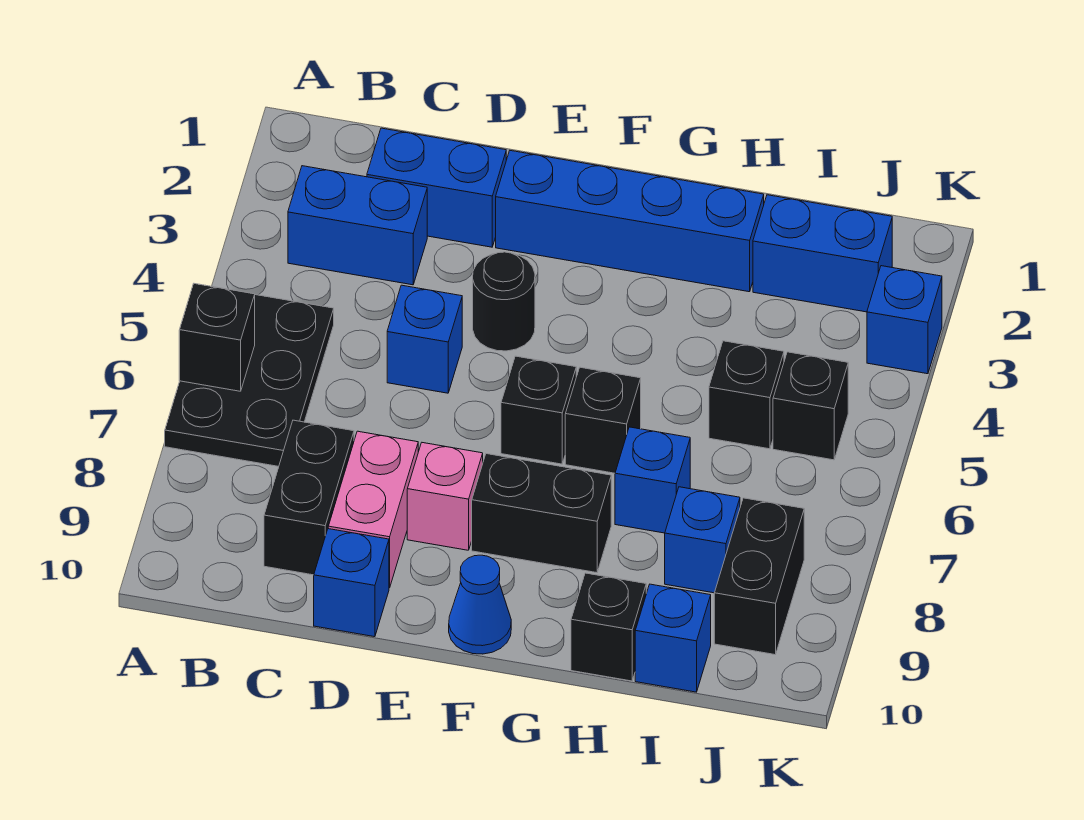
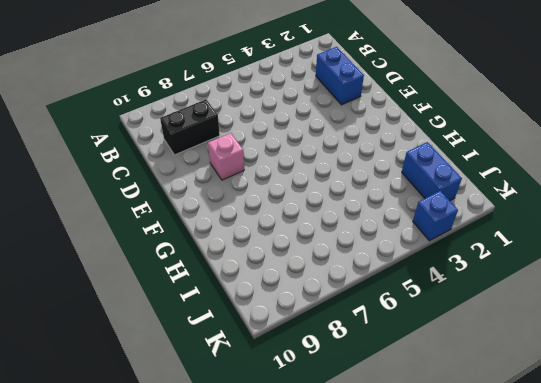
none -> black 2x3 plate [165,295,334,466]
none -> blue 1x2 brick [288,166,427,285]
none -> blue 1x1 brick [387,285,462,393]

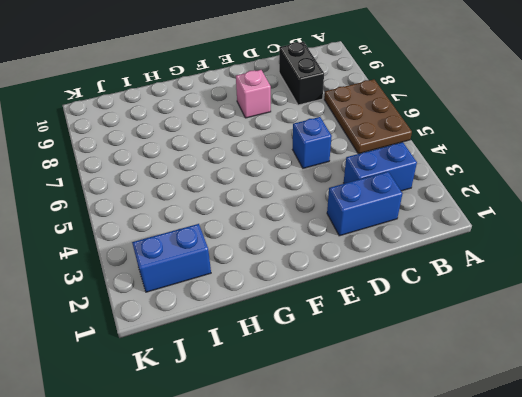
brown 2x3 plate [324,79,412,154] -> black 2x3 plate [165,295,334,466]
none -> pink 1x2 brick [328,431,418,588]
none -> blue 1x1 brick [314,529,389,637]
none -> blue 1x4 brick [496,151,764,292]

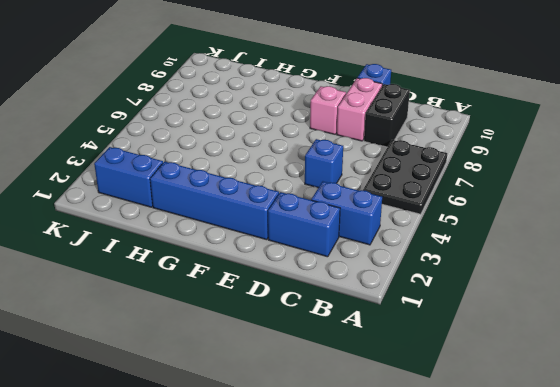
none -> black 1x1 round brick [473,252,535,351]
none -> black 1x1 brick [501,356,576,464]
none -> black 1x2 brick [472,454,611,573]

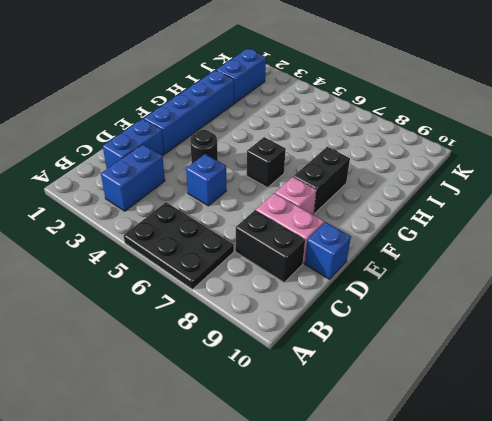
none -> blue 1x1 cone [449,555,511,654]
none -> black 1x1 brick [565,367,641,473]
none -> blue 1x1 brick [615,427,690,533]

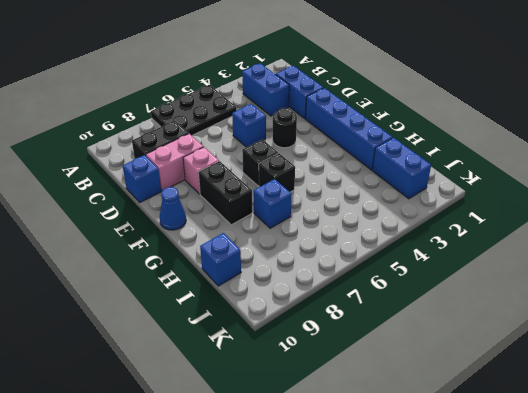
none -> black 1x1 brick [571,573,646,681]
none -> black 1x1 brick [709,341,784,449]
none -> blue 1x1 brick [665,487,740,593]

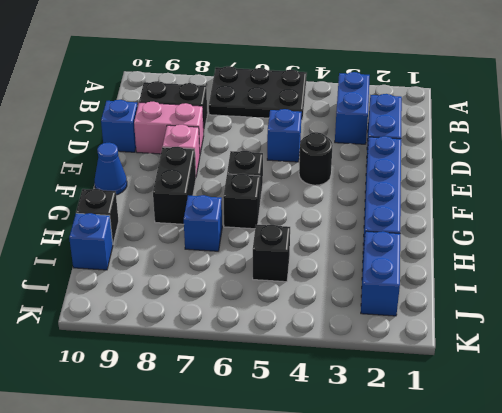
none -> blue 1x1 brick [665,487,740,593]
none -> black 1x1 brick [773,352,848,460]
none -> black 1x2 brick [714,498,804,655]

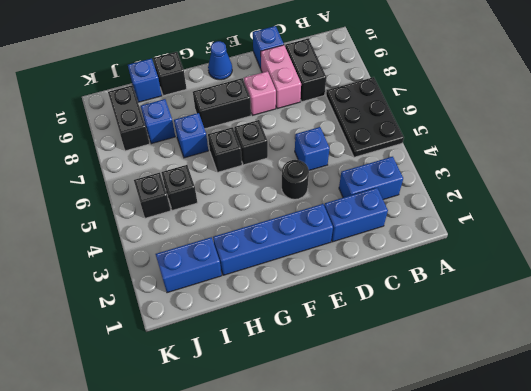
none -> blue 1x1 brick [867,266,942,374]
none -> black 1x1 brick [179,284,255,391]

